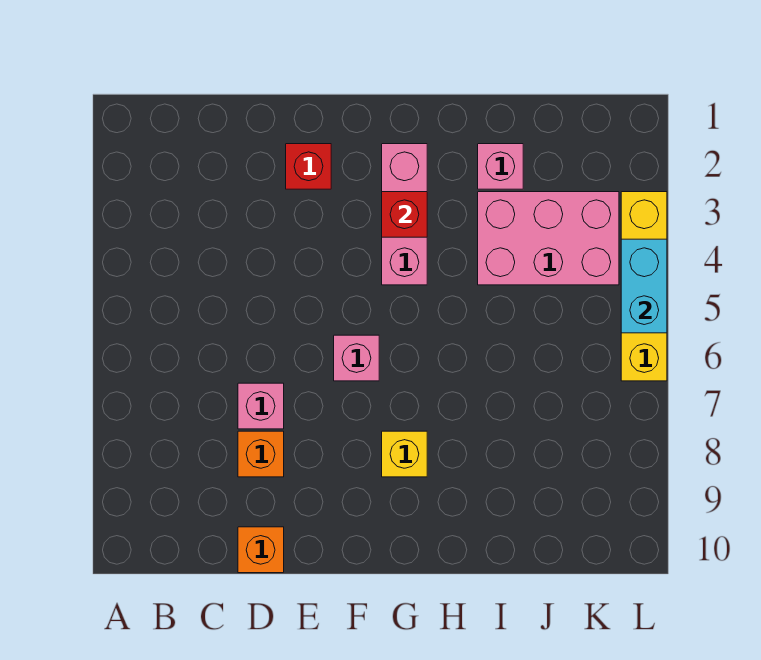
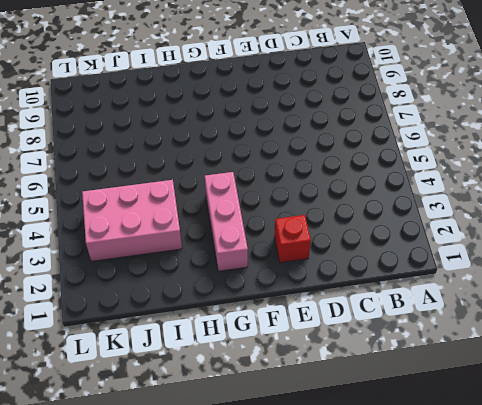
none -> pink 1x1 brick [238,383,284,429]
none -> orange 1x1 brick [238,431,284,477]
none -> orange 1x1 brick [238,527,284,573]

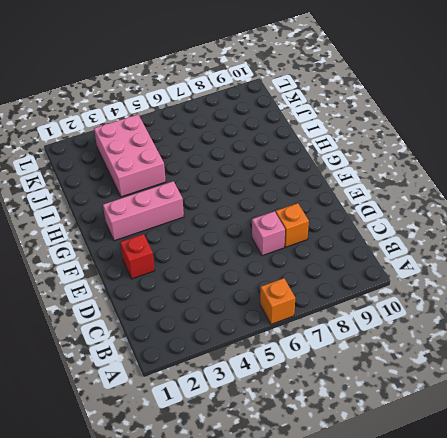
orange 1x1 brick [260,278,295,324] -> orange 1x1 brick moved to [238,527,284,573]
none -> pink 1x1 brick [334,335,379,381]
none -> yellow 1x1 brick [382,431,427,477]
none -> pink 1x1 brick [478,144,523,189]

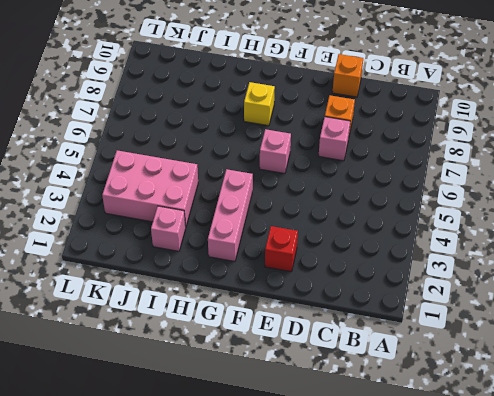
none -> yellow 1x4 brick [621,192,667,381]
none -> red 1x1 brick [382,192,427,237]
none -> cyan 1x2 brick [621,239,667,333]

